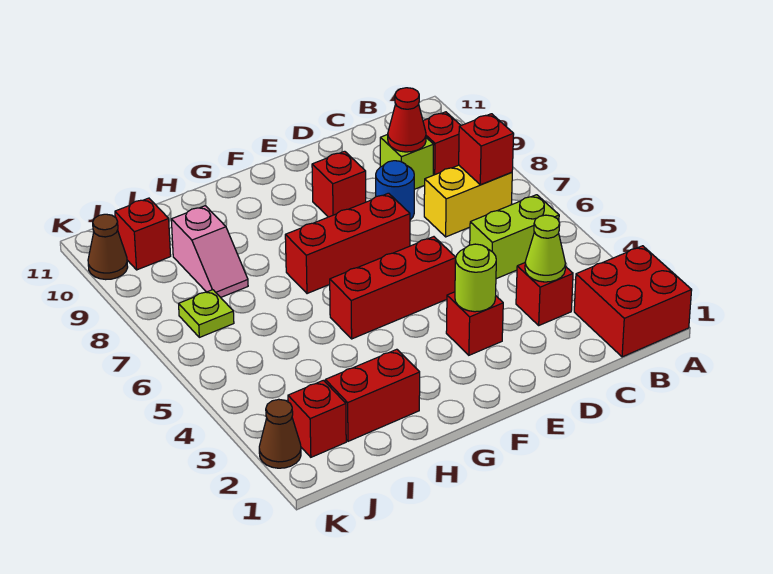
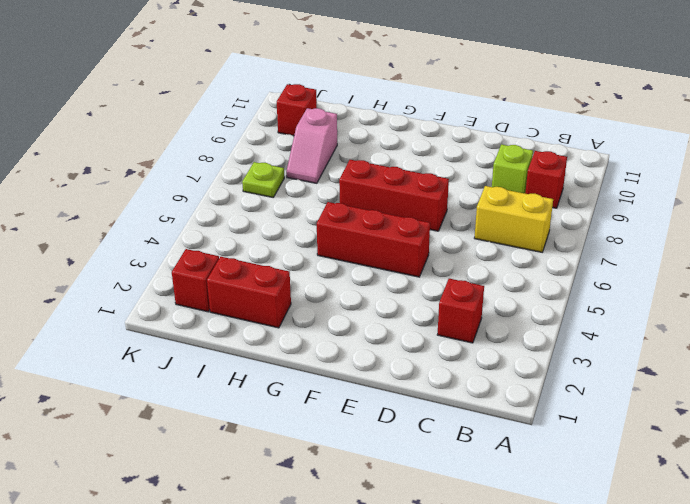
none -> red 2x2 brick [574,246,692,357]
none -> lime 1x2 brick [470,195,559,279]
none -> blue 1x1 round brick [376,161,414,220]

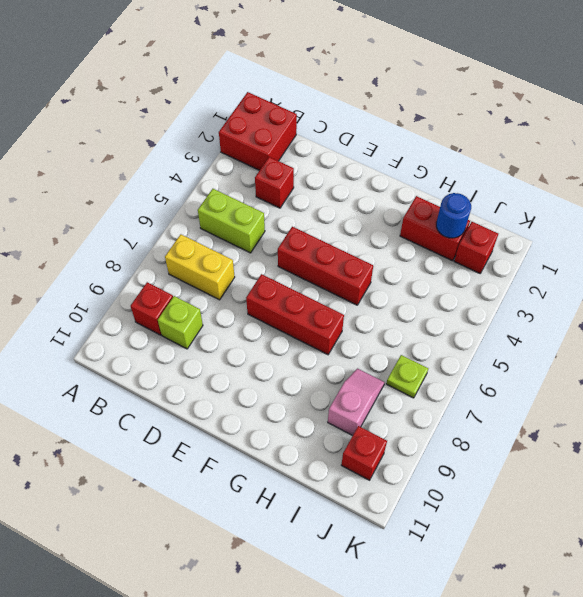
blue 1x1 round brick [436,193,471,238] -> blue 1x1 round brick moved to [376,161,414,220]
none -> red 1x1 brick [446,292,503,355]
none -> red 1x1 brick [312,151,366,217]
none -> brown 1x1 cone [259,399,301,468]

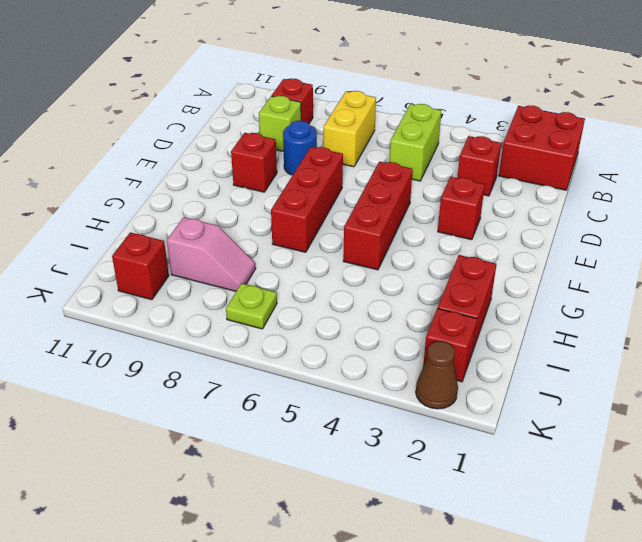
none -> brown 1x1 cone [88,214,128,280]
none -> red 1x1 brick [459,114,514,185]
none -> lime 1x1 cone [525,215,565,282]

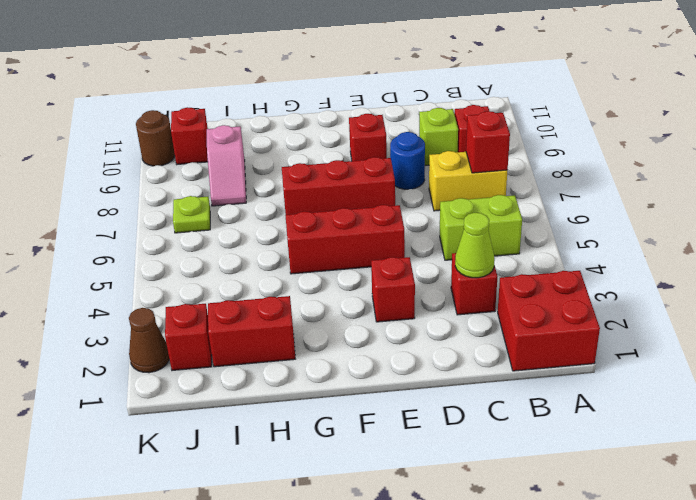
brown 1x1 round brick [136,110,175,166] -> brown 1x1 cone [88,214,128,280]
none -> red 1x1 cone [388,88,426,152]
none -> lime 1x1 round brick [455,244,496,312]

